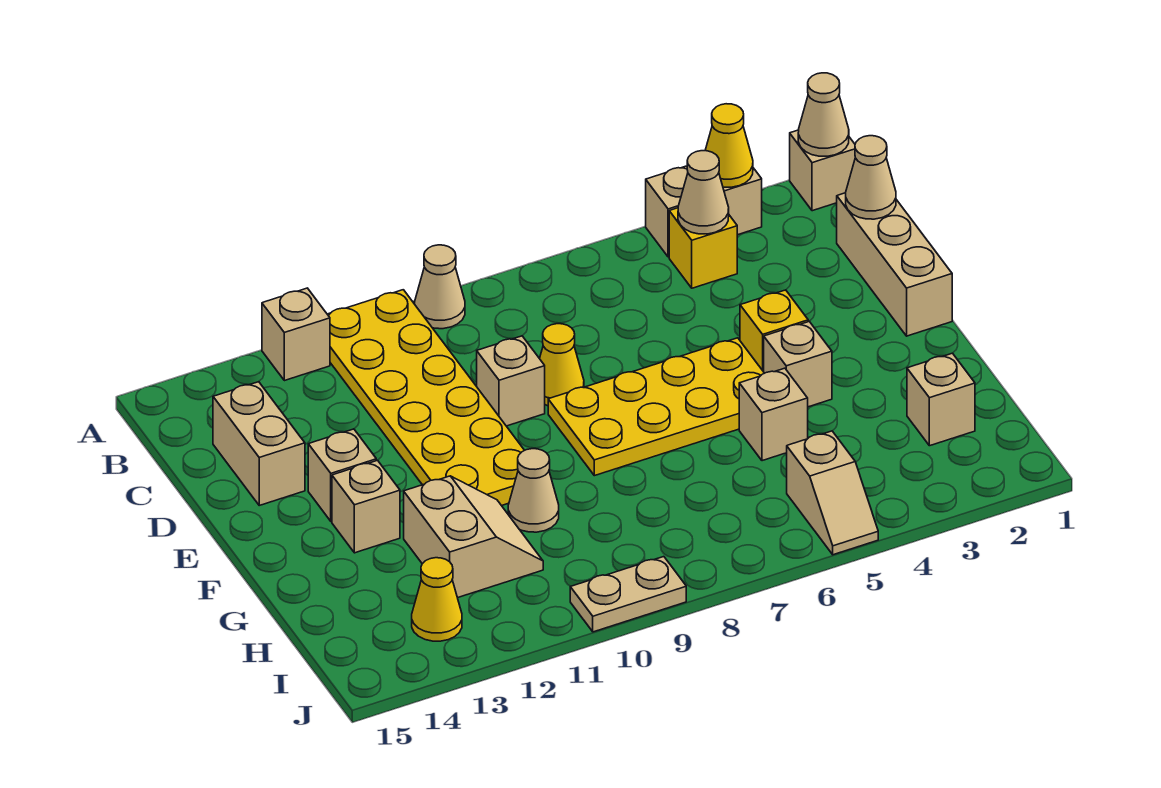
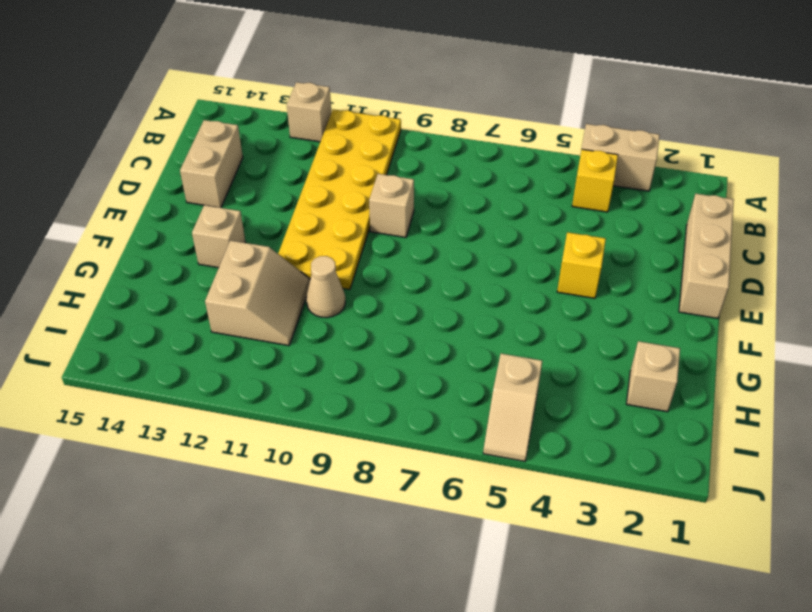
none -> tan 1x1 brick [790,130,855,211]
none -> tan 1x1 cone [415,245,465,329]
none -> yellow 1x1 cone [540,324,584,406]

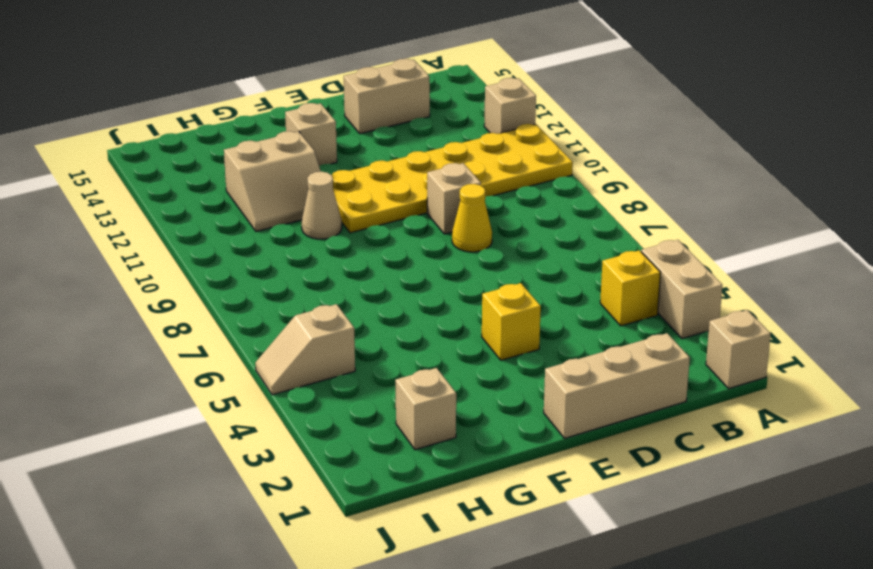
none -> tan 1x1 cone [415,245,465,329]
none -> yellow 2x4 plate [548,338,764,476]
none -> tan 1x1 brick [308,429,376,521]

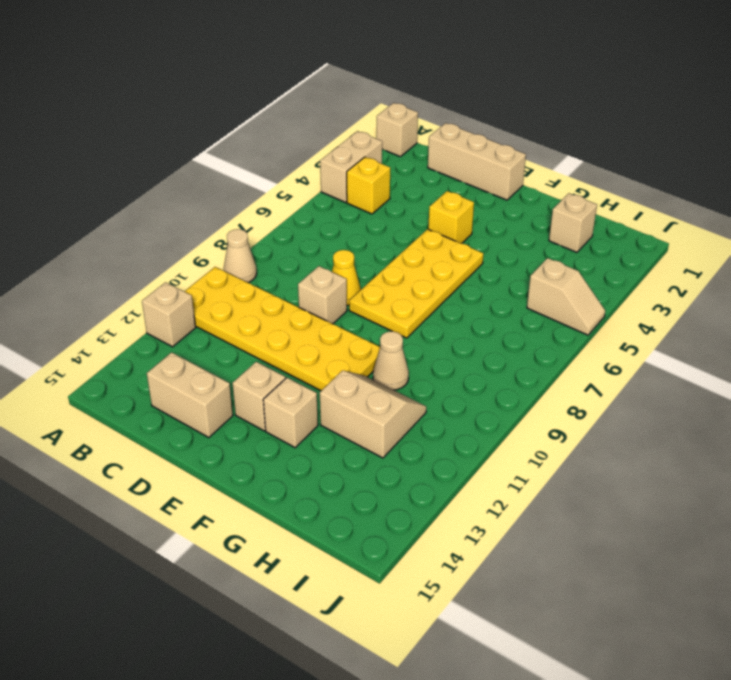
none -> tan 1x1 brick [764,321,832,407]
none -> tan 1x1 brick [739,368,808,461]
none -> yellow 1x1 cone [412,558,462,641]

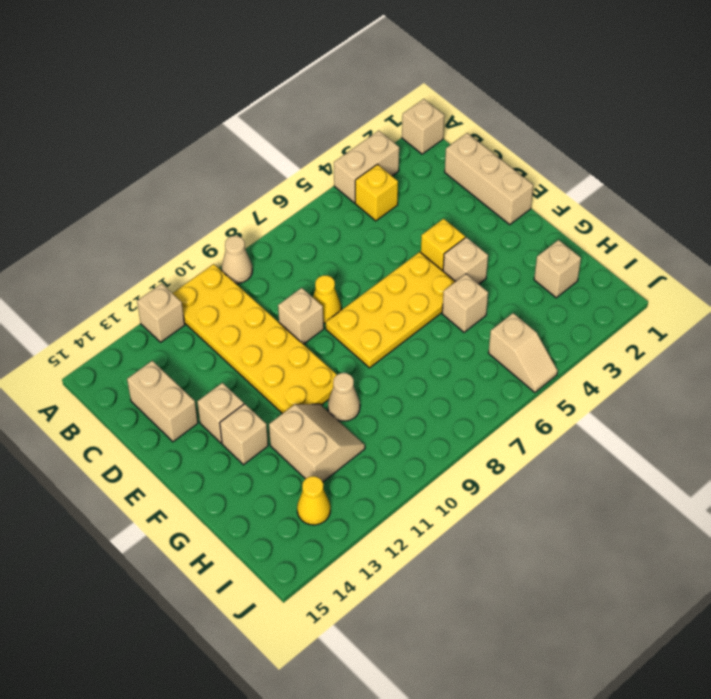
none -> tan 1x2 plate [570,557,686,632]
none -> tan 1x1 cone [798,73,849,156]
none -> yellow 1x1 cone [705,104,753,187]

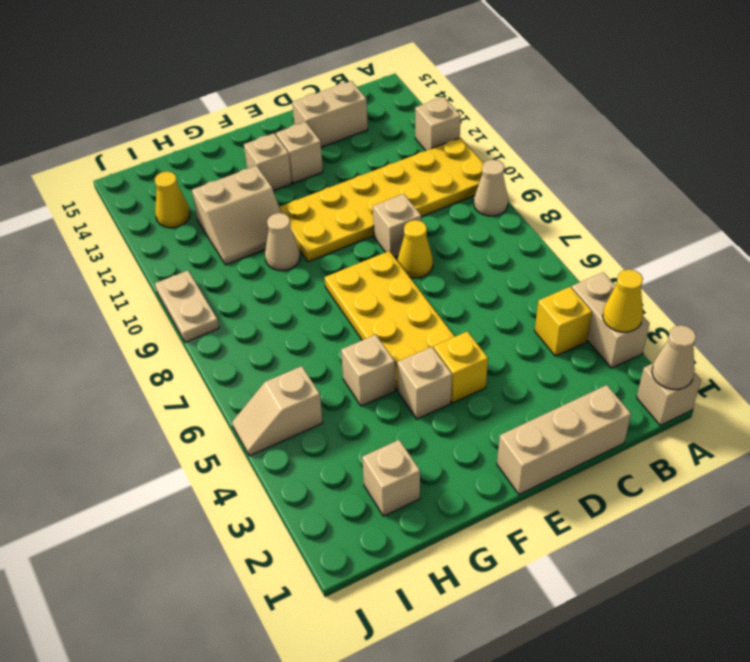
none -> tan 1x1 cone [678,151,729,234]
none -> tan 1x1 cone [846,136,896,219]

